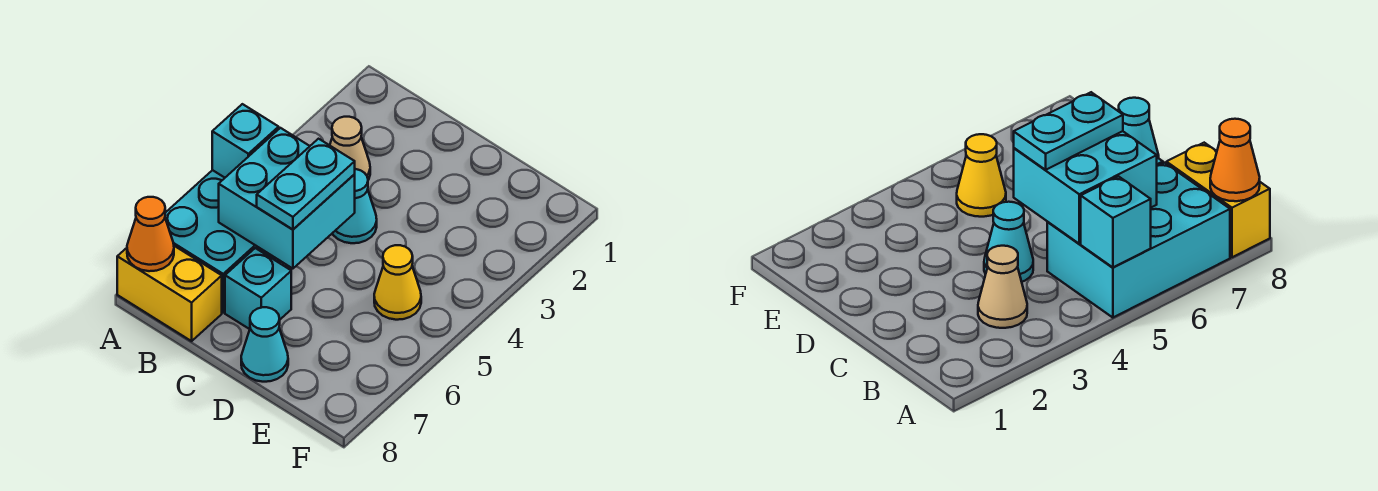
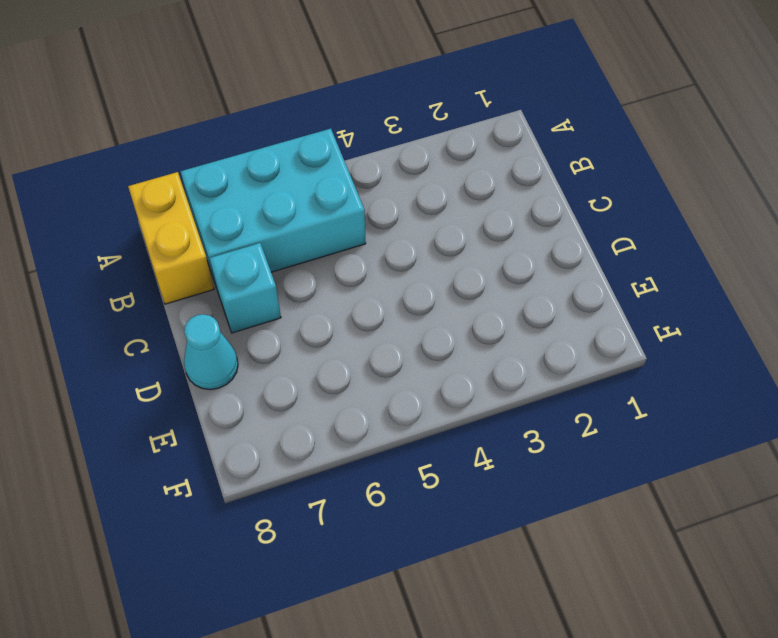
none -> tan 1x1 cone [330,117,370,180]
none -> cyan 1x1 cone [332,169,377,243]

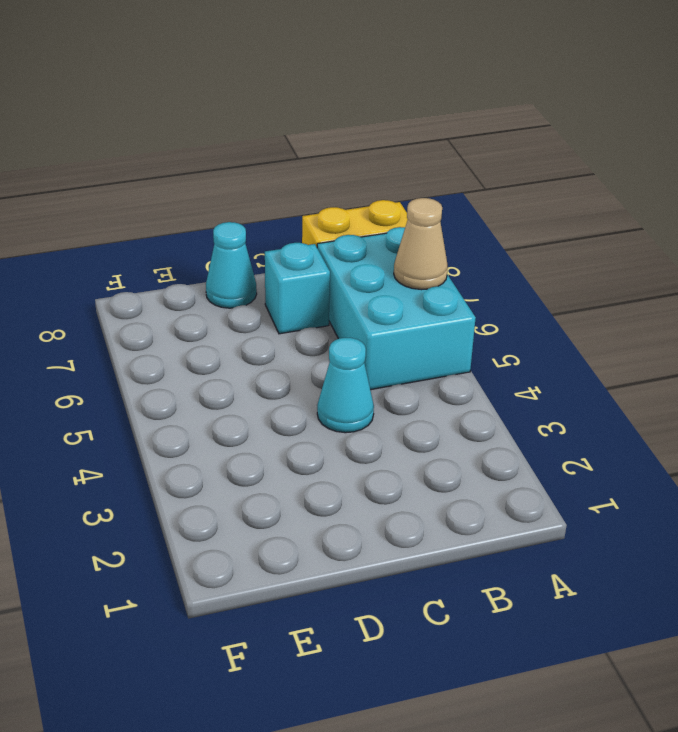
tan 1x1 cone [394,198,448,290] -> tan 1x1 cone moved to [330,117,370,180]
none -> yellow 1x1 cone [374,245,421,320]
none -> cyan 1x1 brick [212,104,279,178]

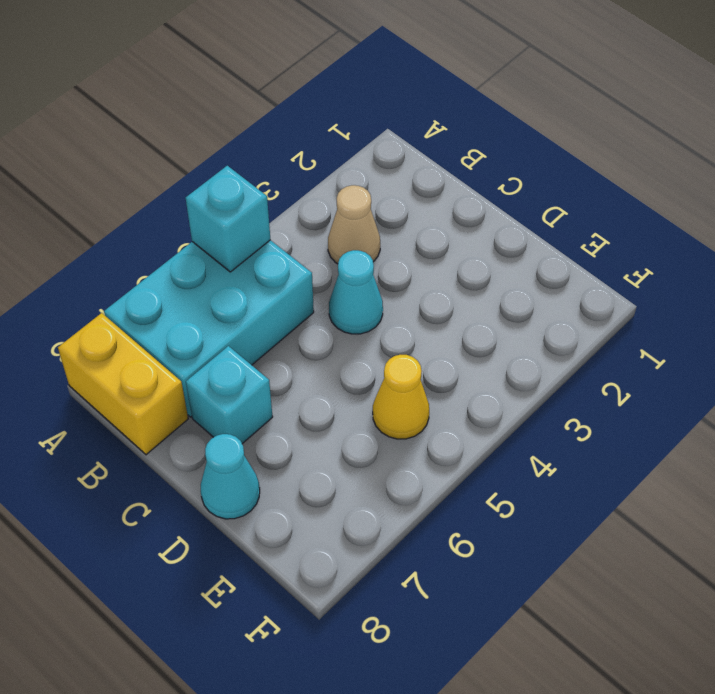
none -> orange 1x1 cone [127,197,174,271]
none -> cyan 2x2 brick [219,128,355,269]

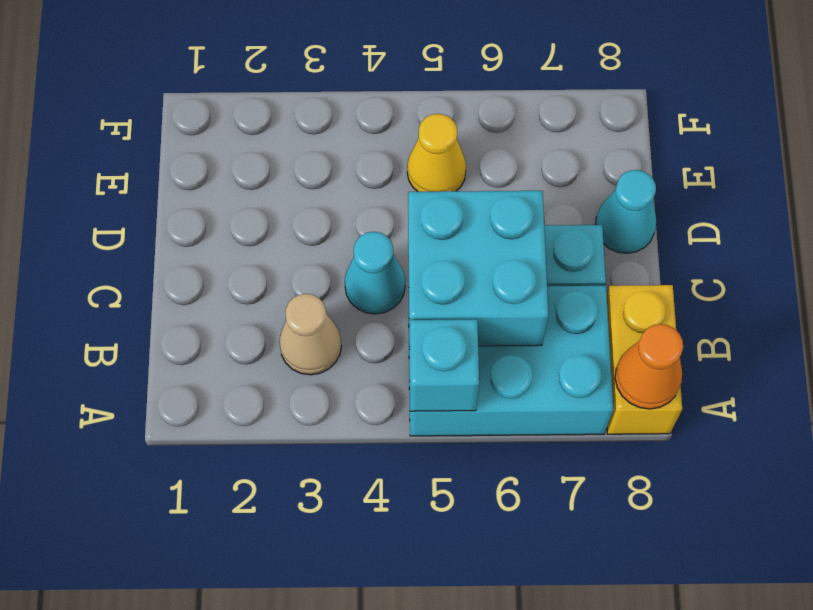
none -> cyan 1x2 plate [257,139,355,230]

